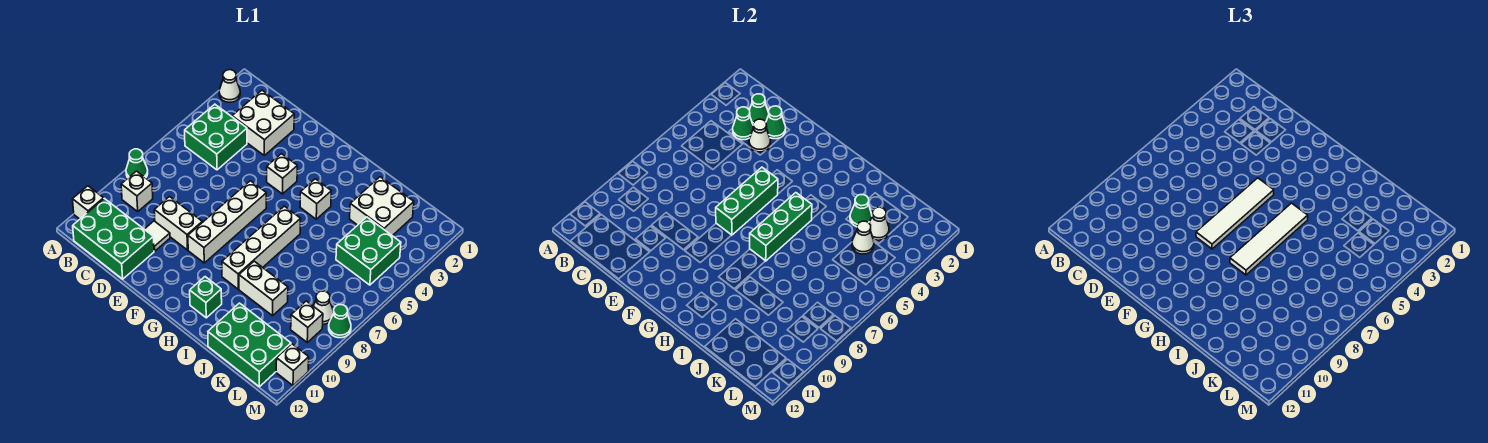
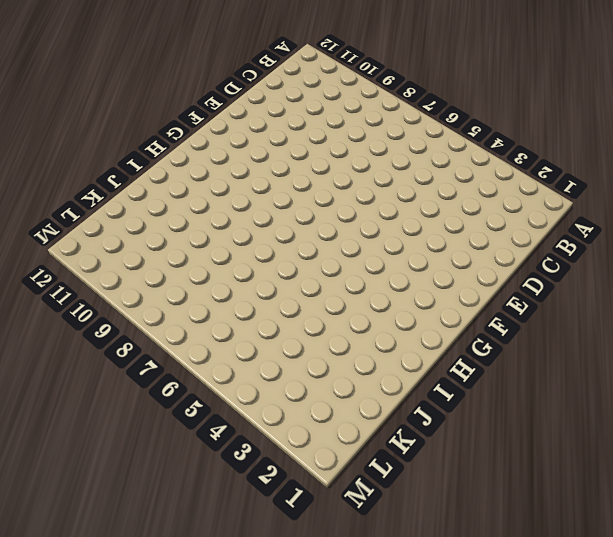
none -> white 1x1 cone [219,70,240,102]
none -> green 1x1 cone [126,149,148,178]
none -> white 1x1 brick [73,186,104,219]
none -> green 2x2 brick [185,104,247,170]

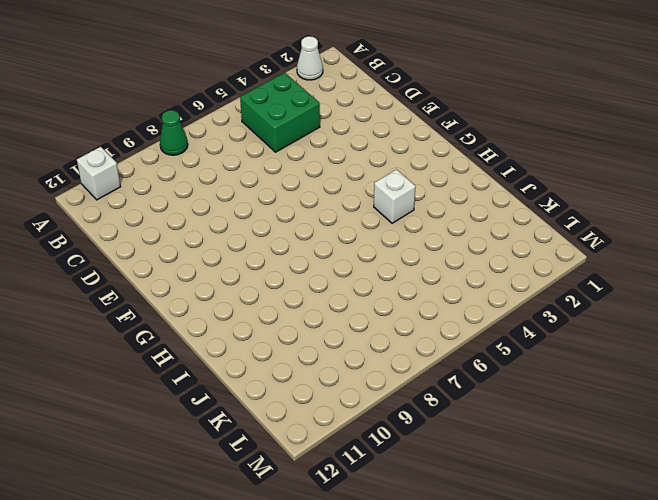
none -> white 1x1 brick [121,171,153,211]
none -> green 2x3 brick [73,198,154,279]
none -> white 2x2 brick [232,90,294,155]
none -> white 1x2 brick [154,197,202,250]

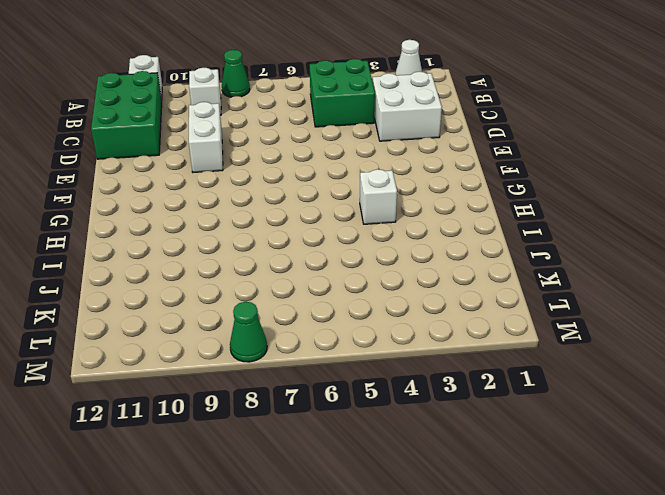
none -> white 1x1 tile [145,221,170,251]
none -> white 1x1 brick [267,154,297,194]
none -> white 1x4 brick [188,181,266,263]
none -> white 1x4 brick [222,206,301,289]

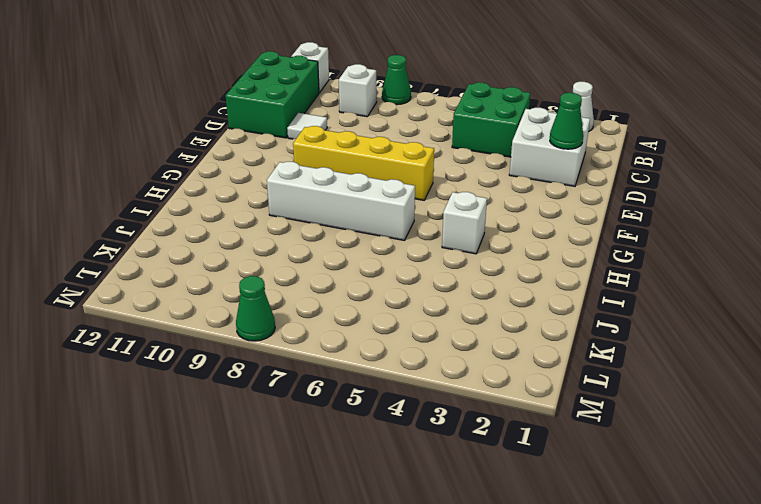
yellow 1x4 brick [293,126,434,200] -> white 1x4 brick [188,181,266,263]
none -> white 1x2 brick [154,197,202,250]
none -> white 1x1 brick [267,154,297,194]
none -> green 1x1 brick [190,277,222,318]
none -> white 1x2 brick [239,261,288,316]

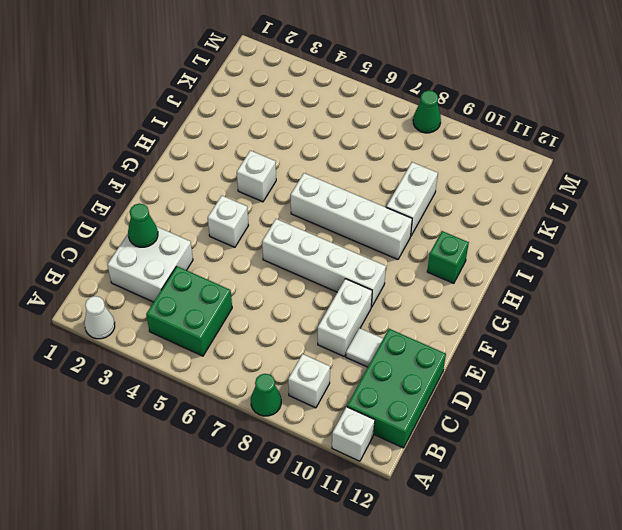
none -> white 2x2 brick [350,177,414,236]
none -> green 2x3 brick [208,303,291,387]
none -> green 2x2 brick [336,217,401,285]
none -> white 1x1 cone [314,291,333,324]

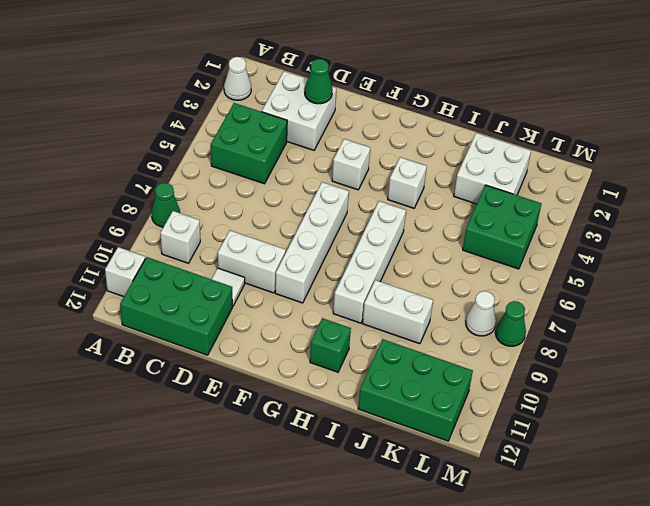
none -> white 1x1 brick [291,301,323,342]
none -> white 1x1 brick [276,344,309,385]
none -> green 1x1 cone [750,94,769,124]
none -> green 1x1 cone [733,107,753,140]

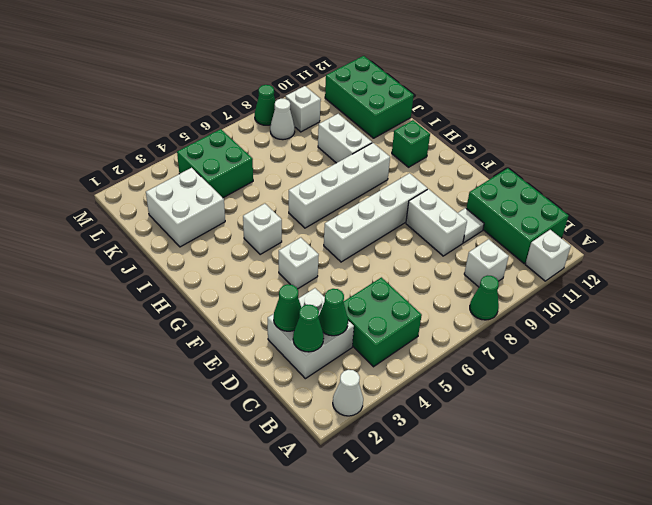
none -> white 1x1 brick [276,344,309,385]
none -> white 1x1 cone [749,119,770,152]
none -> green 1x3 brick [716,167,778,235]
none -> green 1x3 brick [750,193,812,261]

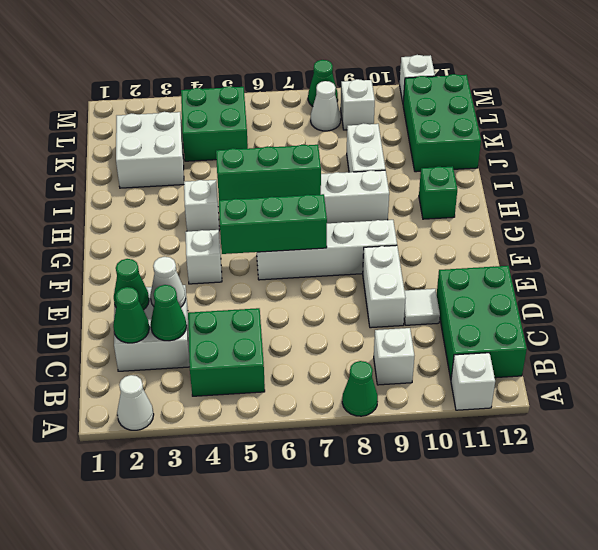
none -> green 1x1 cone [850,195,872,227]
none -> white 1x1 cone [869,207,889,240]
none -> white 1x1 cone [852,221,874,254]
none -> white 1x4 tile [1196,178,1274,249]

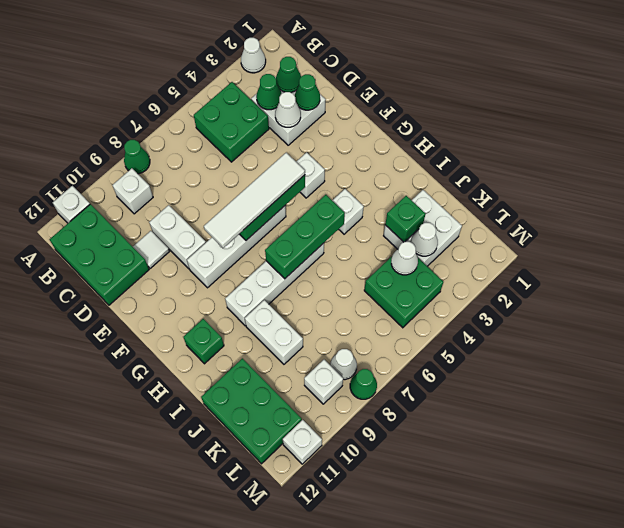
green 1x1 brick [385,196,426,242] -> green 1x1 cone [850,195,872,227]
none -> white 1x4 tile [1230,203,1308,275]

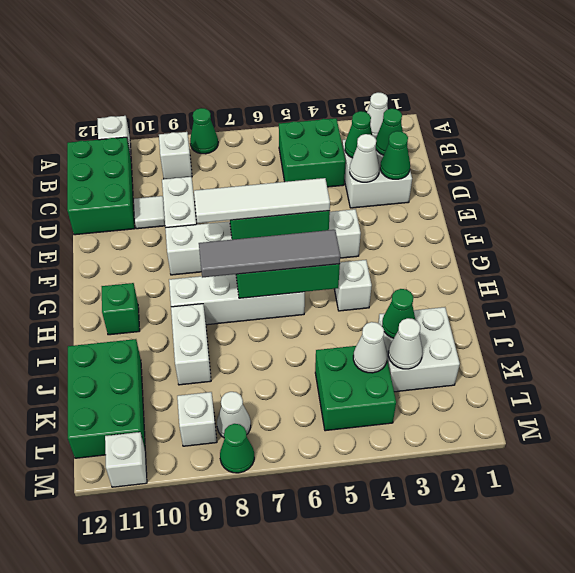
grey 1x4 tile [199,230,340,278] -> white 1x4 tile [1230,203,1308,275]

